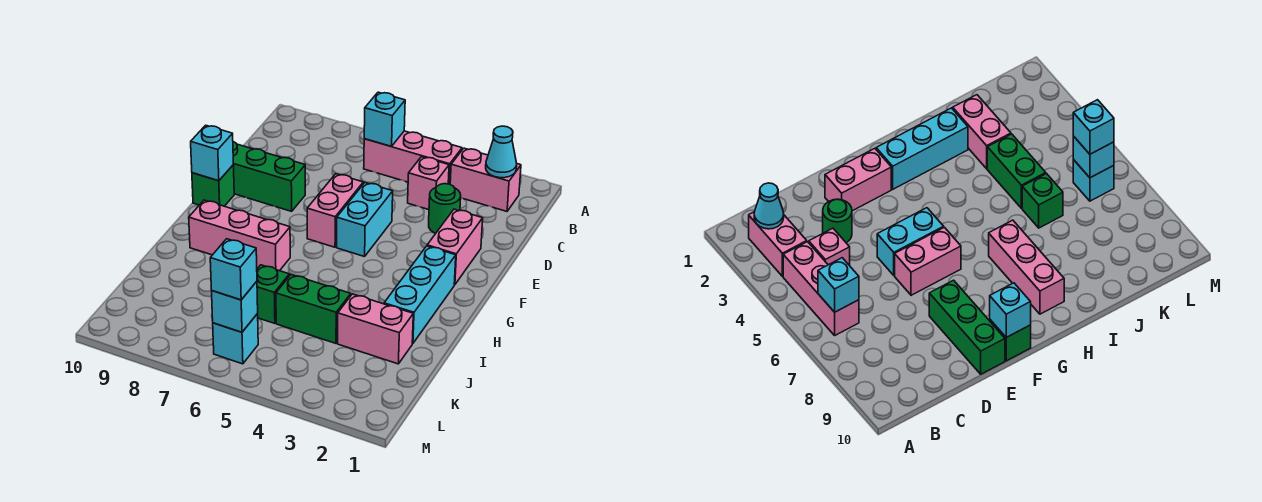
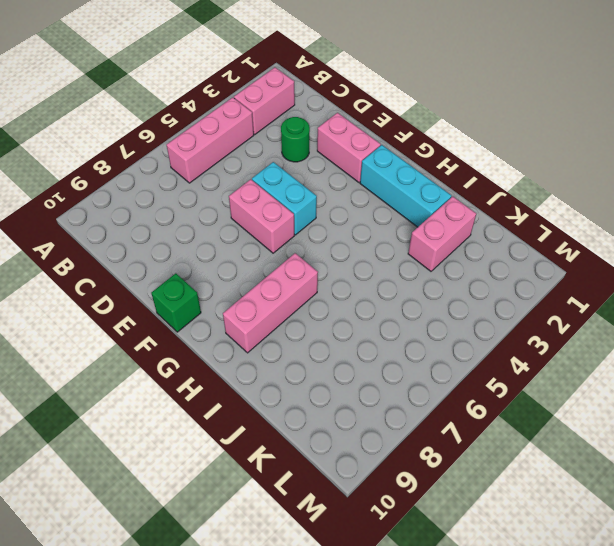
none -> pink 1x1 brick [408,157,449,210]
none -> green 1x3 brick [233,142,305,211]
none -> green 1x2 brick [276,275,351,343]

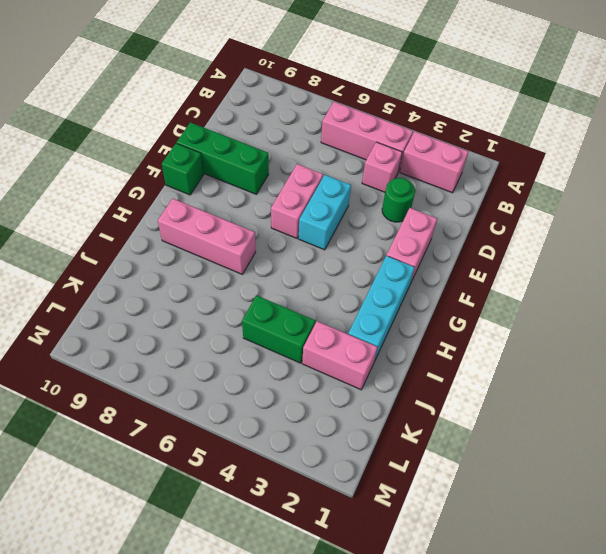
none -> green 1x1 brick [257,265,289,323]
none -> cyan 1x1 brick [213,314,258,364]
none -> cyan 1x1 cone [486,126,517,178]

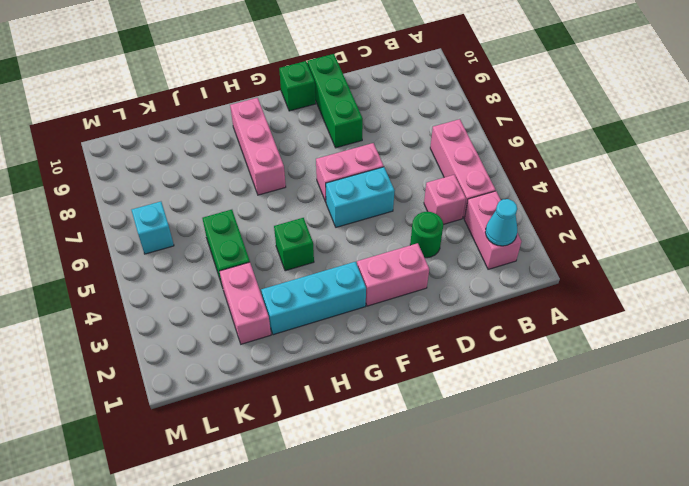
green 1x1 brick [274,218,314,271] -> green 1x1 brick moved to [257,265,289,323]
none -> cyan 1x1 brick [364,92,405,147]
none -> cyan 1x1 brick [191,125,233,181]
none -> cyan 1x1 brick [212,281,258,332]

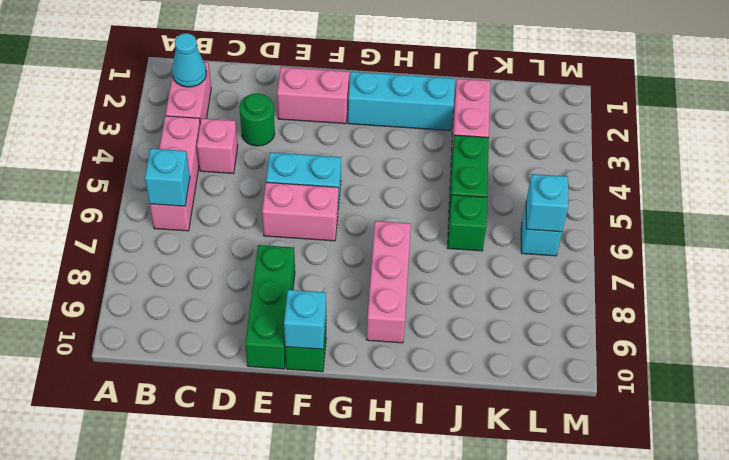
none -> cyan 1x1 brick [210,239,257,300]

